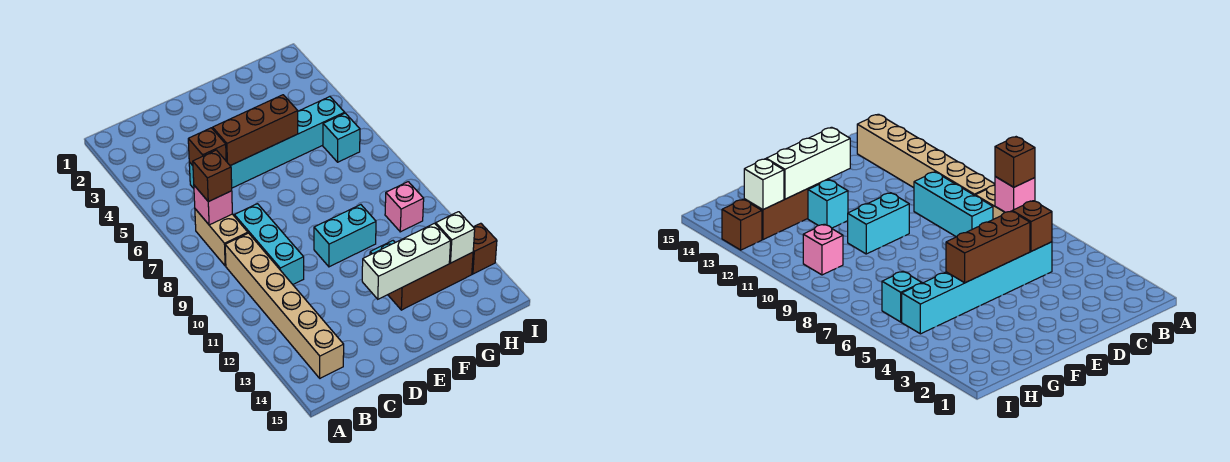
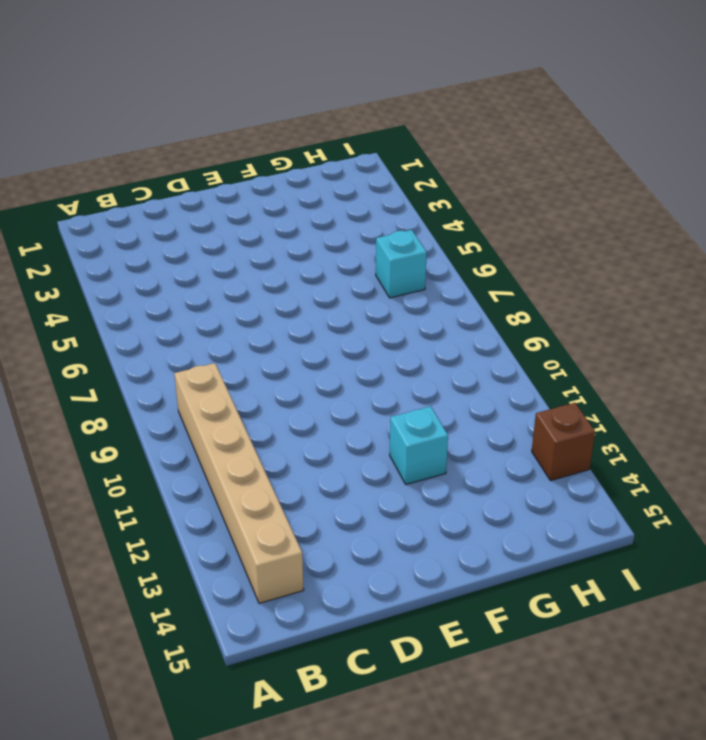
none -> tan 1x2 brick [195,209,248,266]
none -> cyan 1x6 brick [189,96,345,188]
none -> cyan 1x3 brick [234,204,304,284]

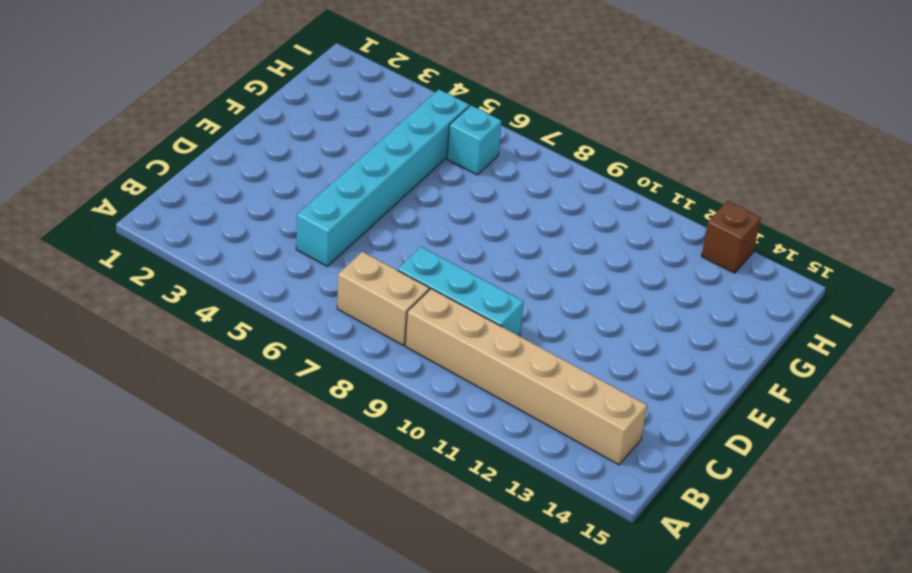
none -> cyan 1x2 brick [314,205,376,267]
none -> cyan 1x1 brick [808,180,848,228]
none -> brown 1x3 brick [388,252,473,310]

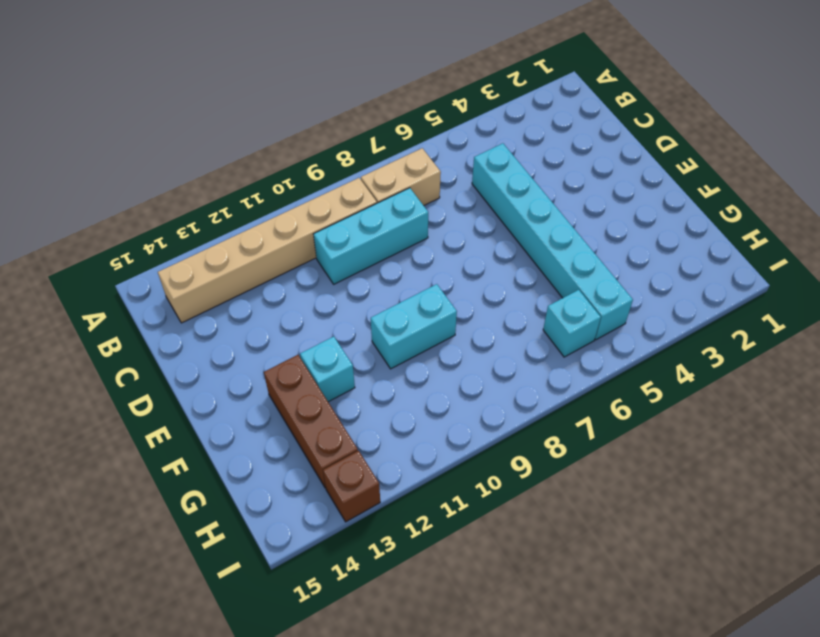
cyan 1x2 brick [371,284,457,369] -> cyan 1x2 brick turned to [314,205,376,267]
none -> pink 1x1 brick [385,182,424,232]
none -> pink 1x1 brick [194,186,232,225]
none -> brown 1x1 brick [188,128,226,165]

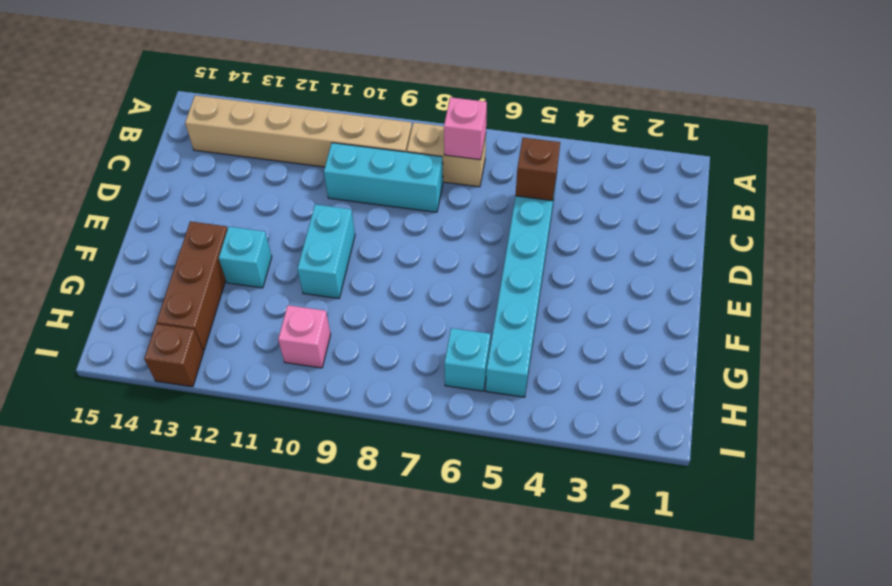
none -> brown 1x3 brick [213,95,298,166]
none -> white 1x3 brick [362,223,451,299]
none -> white 1x1 brick [436,212,475,263]

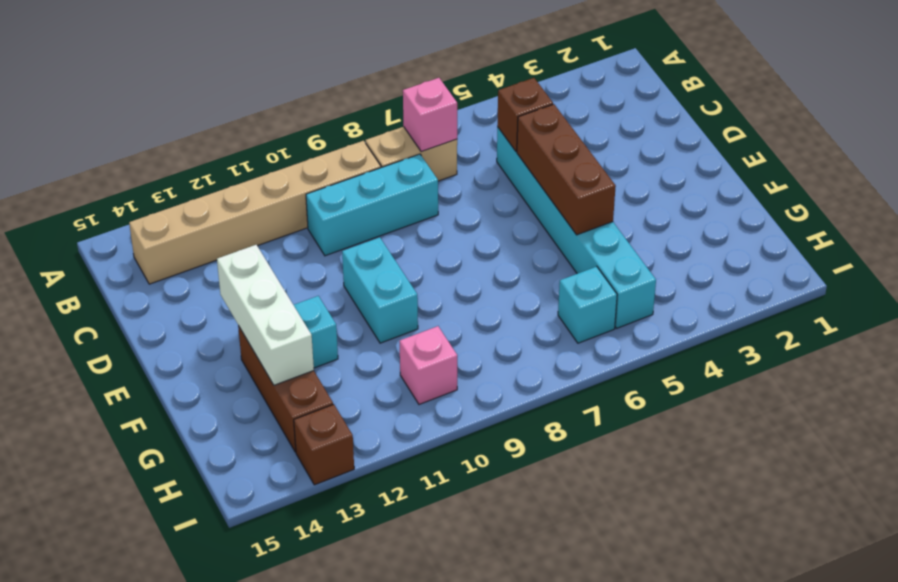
none -> white 1x1 brick [436,212,475,263]
none -> brown 1x1 brick [193,150,232,202]

